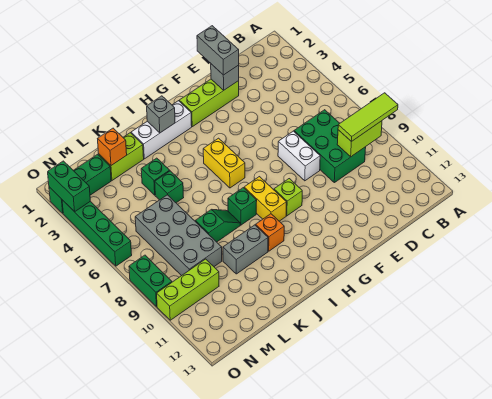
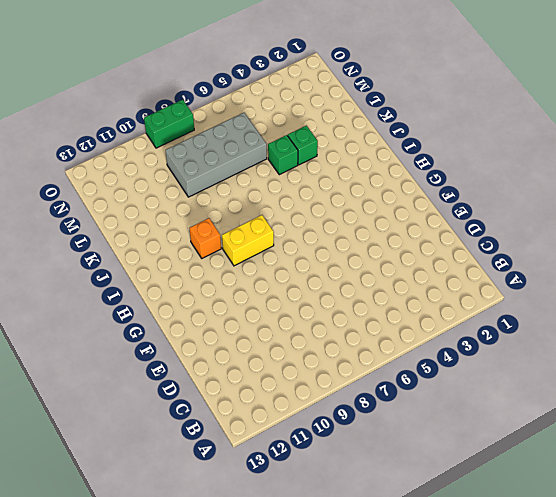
none -> green 2x3 brick [294,110,366,183]
none -> lime 1x3 brick [179,79,239,127]
none -> white 1x2 brick [278,131,320,181]

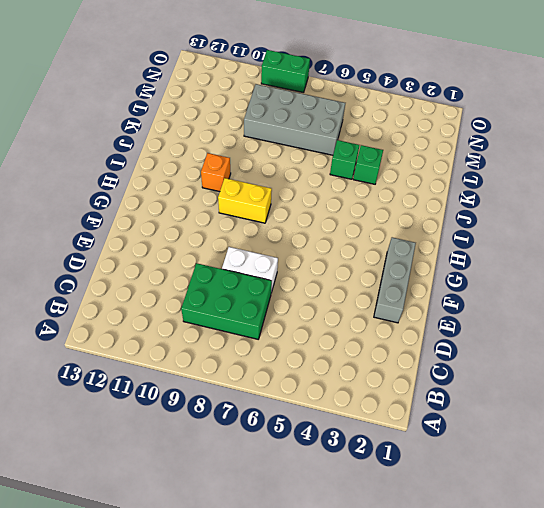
grey 1x3 brick [374,237,416,323] -> lime 1x3 brick [179,79,239,127]
none -> lime 1x1 brick [274,179,302,216]
none -> white 1x3 brick [131,101,192,159]
none -> yellow 1x2 brick [203,138,245,188]

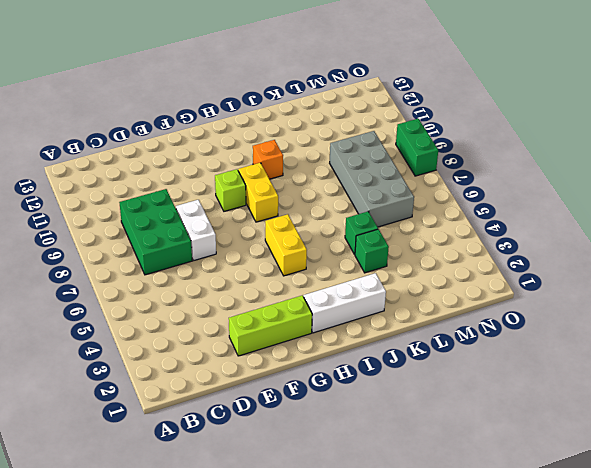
none -> green 1x1 brick [228,188,257,225]
none -> green 1x2 slope [195,210,240,242]
none -> grey 1x2 brick [223,225,268,274]

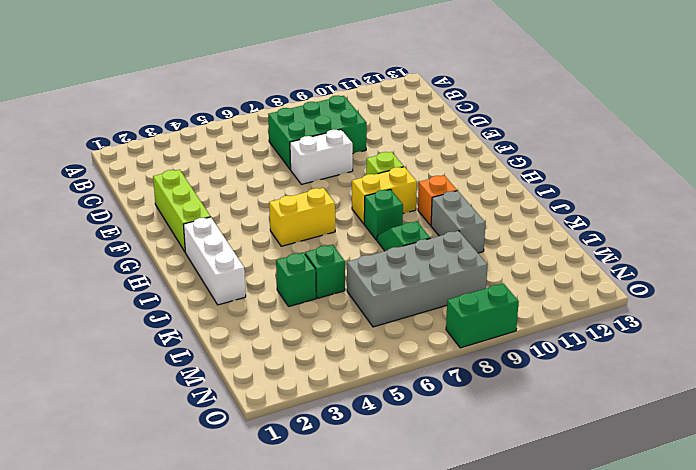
none -> lime 1x2 brick [99,133,144,180]
none -> green 1x3 brick [49,154,111,213]
none -> lime 1x3 brick [157,259,219,320]

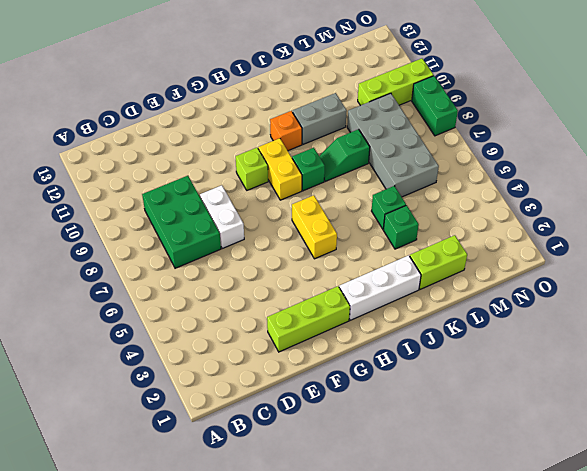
none -> green 1x3 brick [49,154,111,213]
none -> green 1x4 brick [62,200,132,266]
none -> lime 1x2 brick [337,121,382,157]

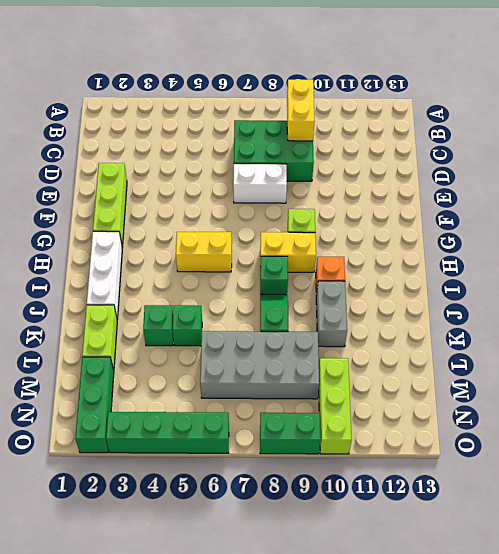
yellow 1x2 brick [287,80,314,141] -> lime 1x2 brick [337,121,382,157]
none -> grey 1x1 brick [211,64,239,90]
none -> grey 1x1 brick [147,96,175,133]
none -> orange 1x1 brick [98,128,127,165]

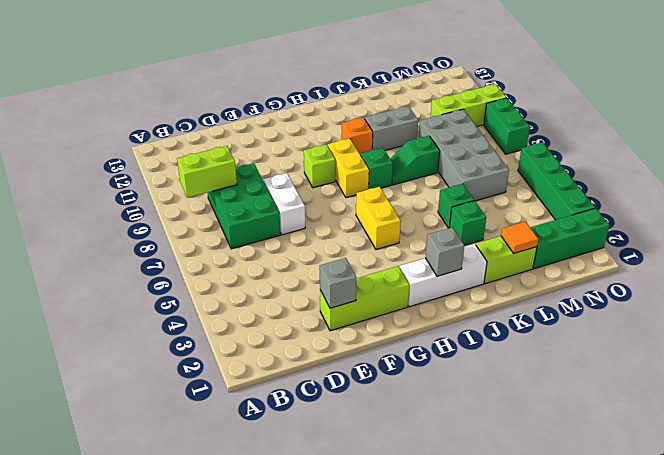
orange 1x1 tile [501,221,538,253] -> orange 1x1 brick [98,128,127,165]
none -> green 1x2 brick [48,161,90,212]
none -> lime 1x3 tile [338,93,398,142]
none -> grey 1x2 brick [197,26,239,75]

